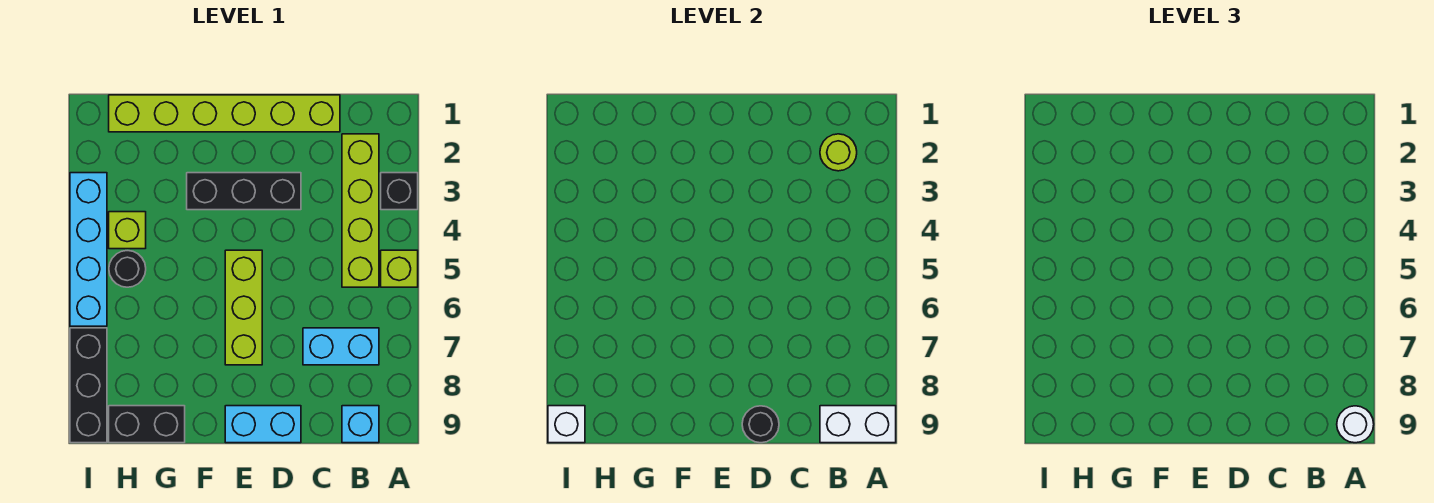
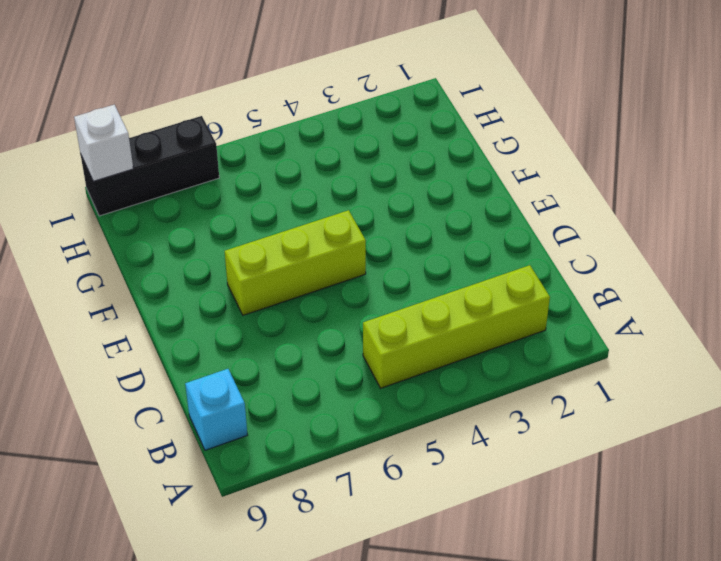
none -> black 1x1 brick [381,173,418,210]
none -> lime 1x1 brick [381,250,418,287]
none -> cyan 1x2 brick [303,328,379,365]

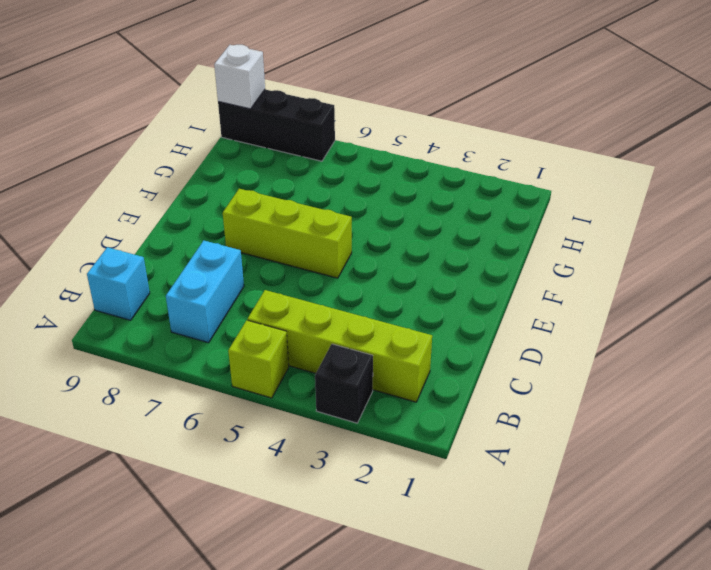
none -> lime 1x6 brick [109,95,340,132]
none -> black 1x3 brick [187,173,301,210]
none -> cyan 1x2 brick [225,406,301,443]

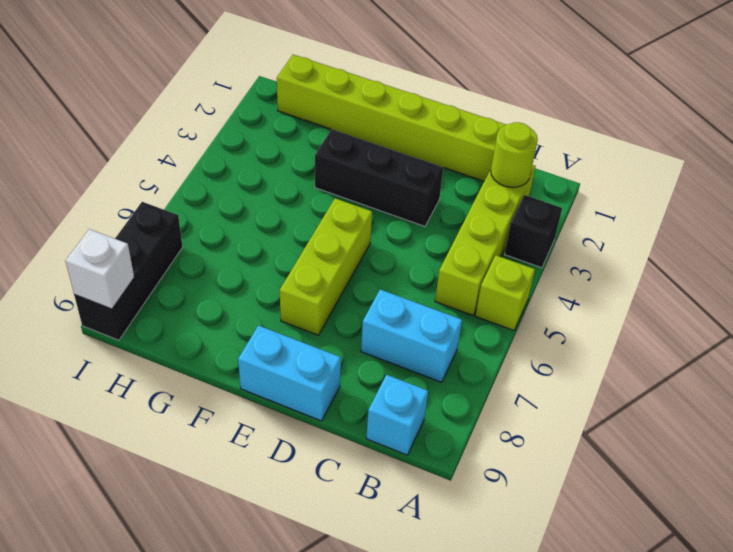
none -> black 1x2 brick [109,406,185,443]
none -> lime 1x1 brick [109,212,146,249]
none -> black 1x1 round brick [109,251,146,287]

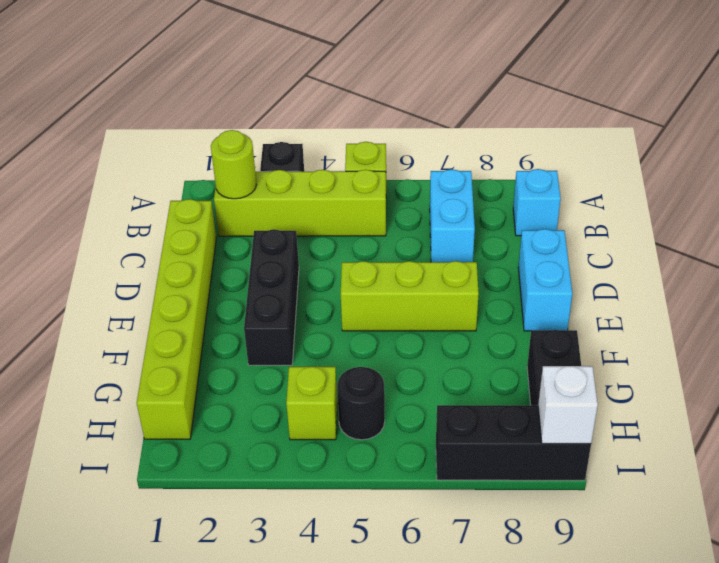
none -> cyan 1x4 brick [70,173,107,326]
none -> white 1x2 brick [820,406,896,443]
none -> black 1x1 round brick [742,406,779,443]

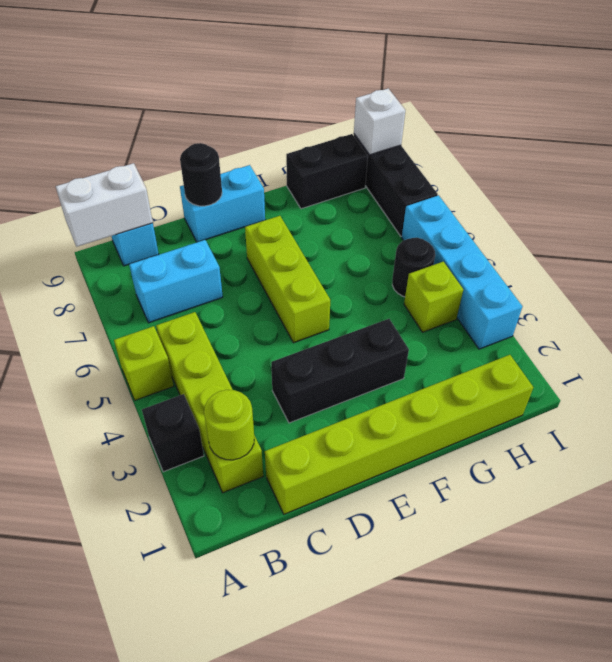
none -> white 1x1 round brick [1337,406,1374,443]

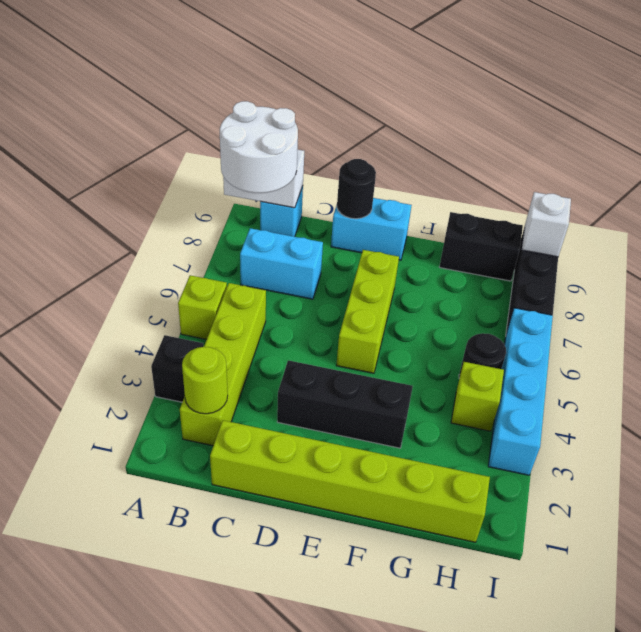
white 2x2 round brick [220,101,298,193] -> white 1x1 round brick [1337,406,1374,443]

